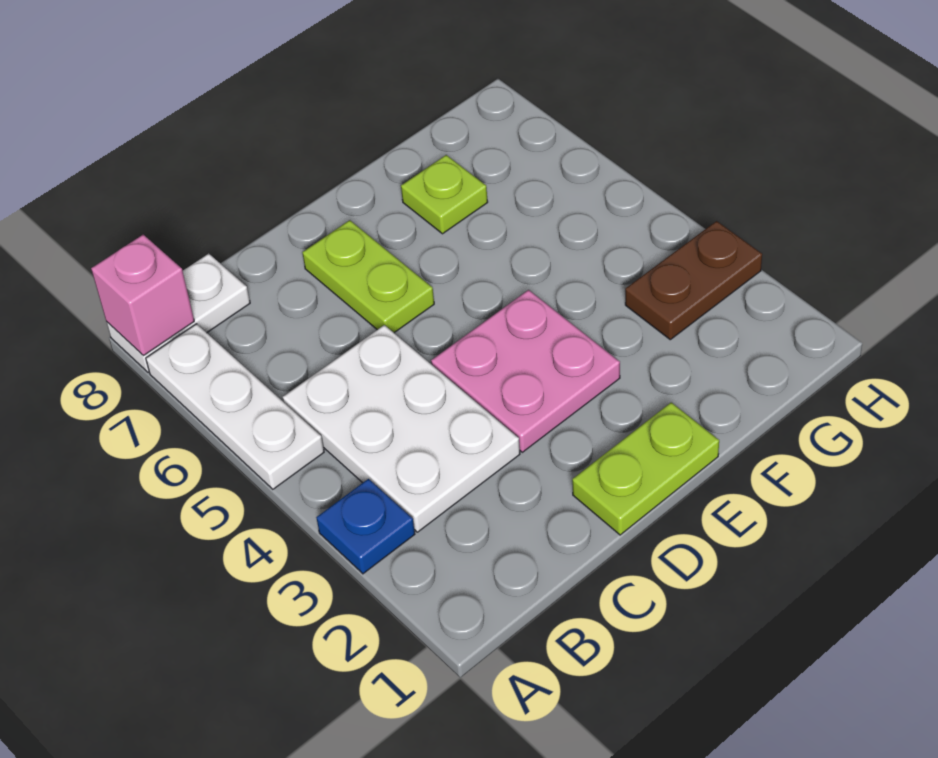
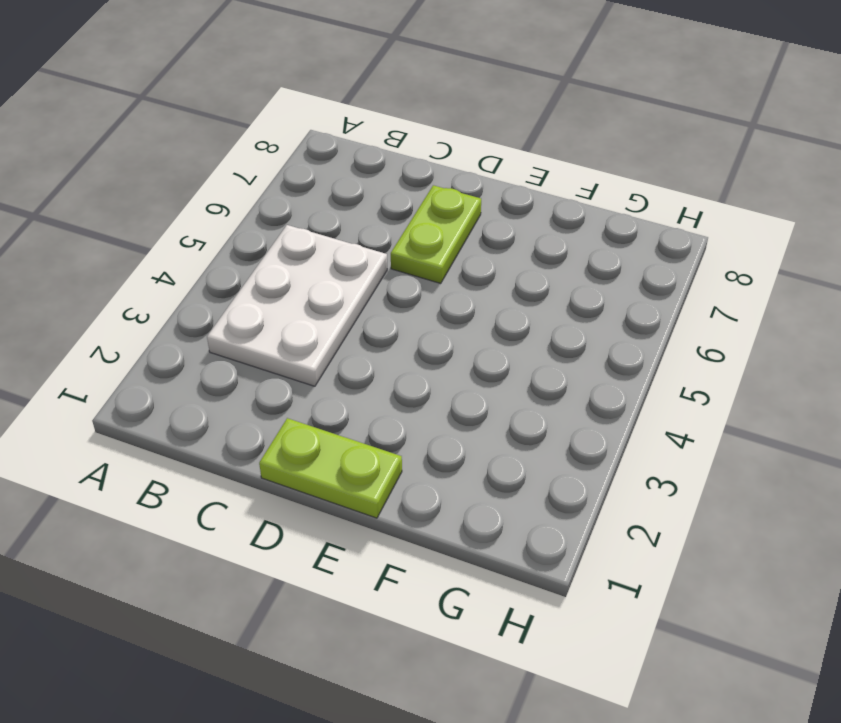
none -> blue 1x1 plate [316,479,415,574]
none -> white 1x3 plate [146,324,324,489]

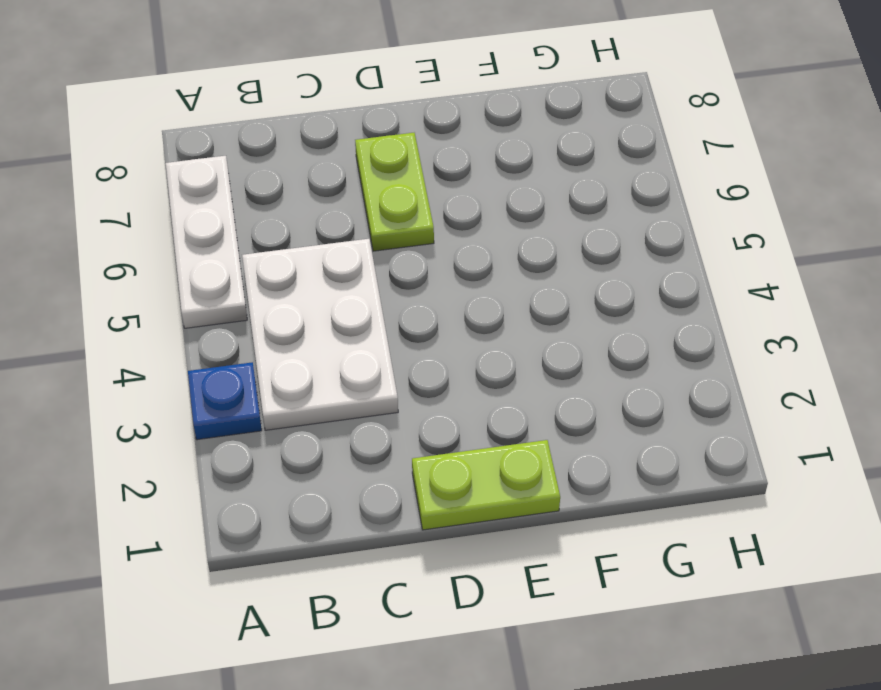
none -> white 1x2 plate [107,254,250,373]
none -> pink 2x2 plate [431,290,620,452]

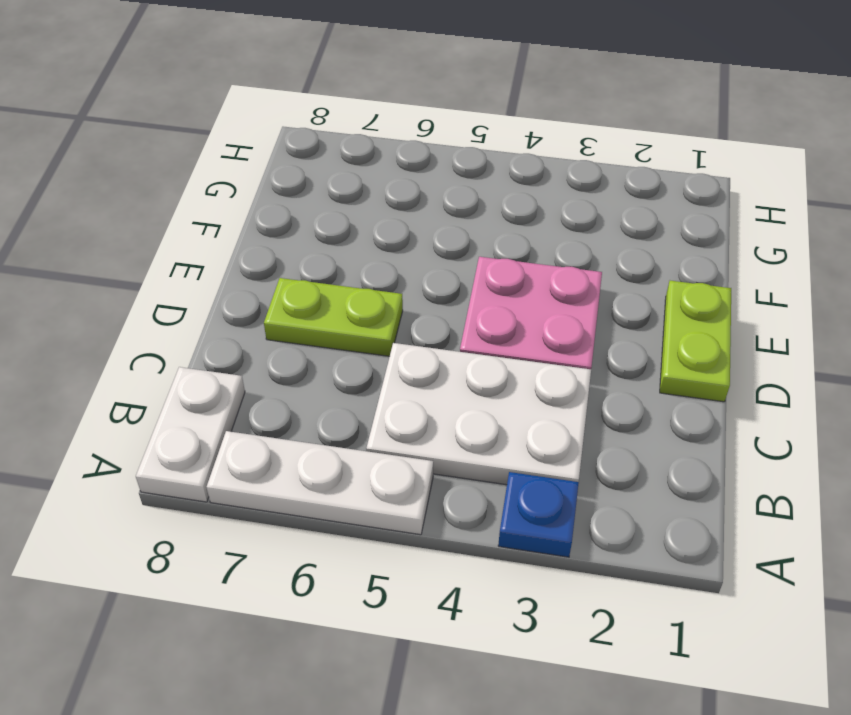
none -> lime 1x1 plate [401,155,488,234]
none -> brown 1x2 plate [625,221,762,340]

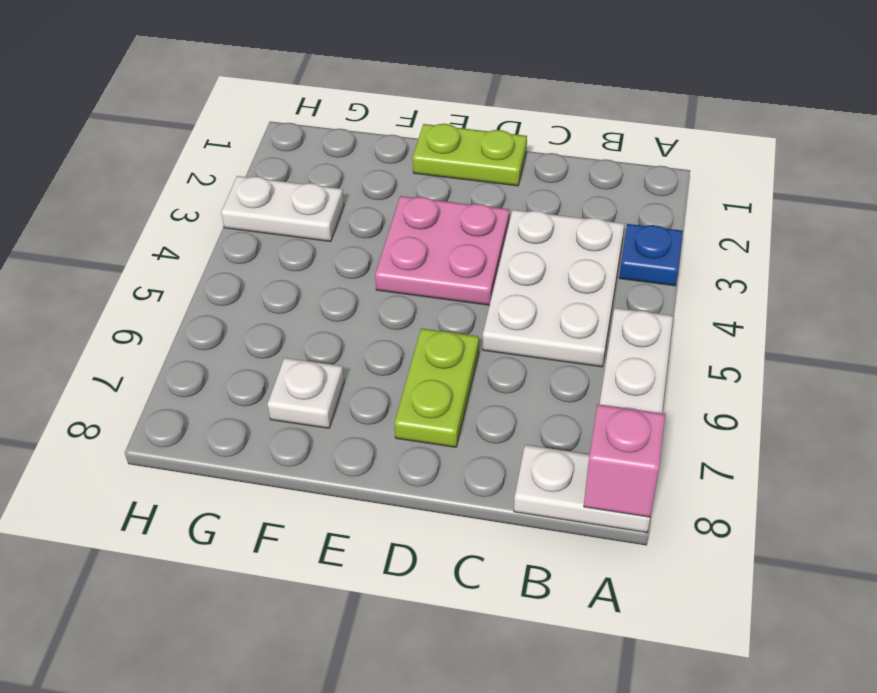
white 1x1 plate [267,358,344,428] -> lime 1x1 plate [401,155,488,234]
white 1x2 plate [221,176,344,242] -> brown 1x2 plate [625,221,762,340]

